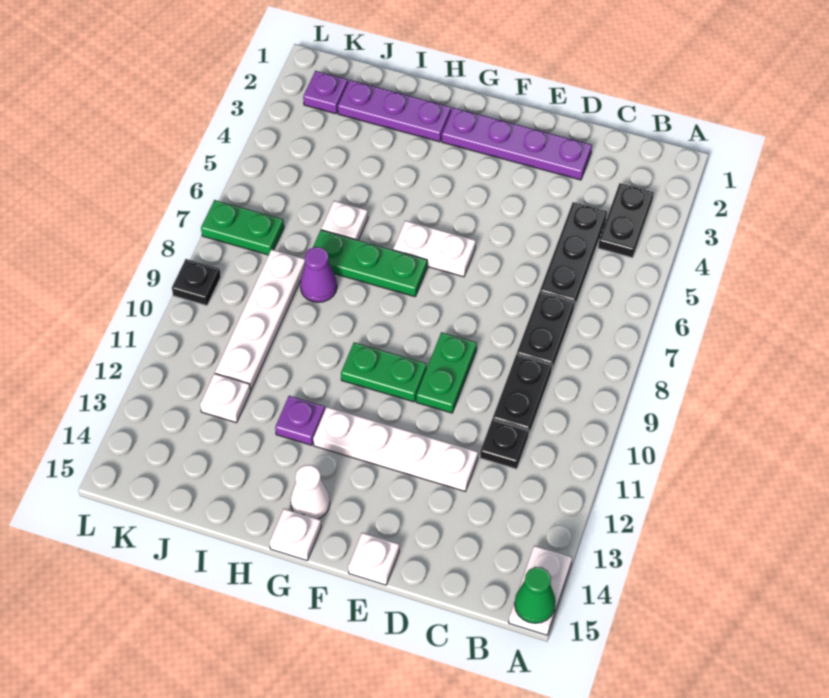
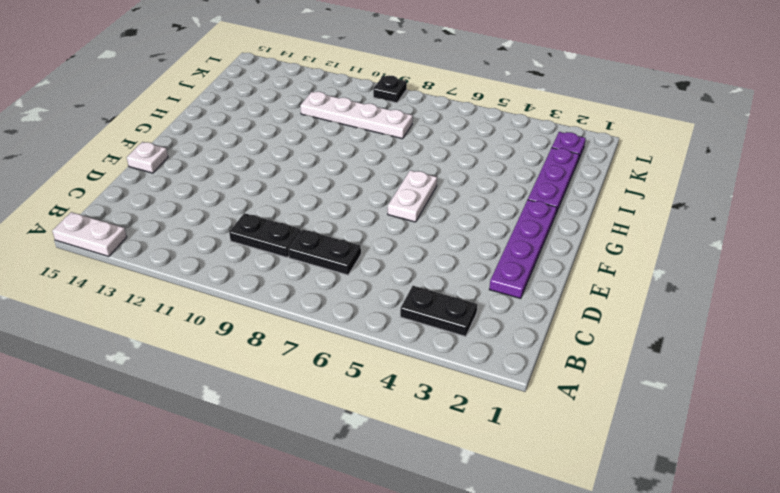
none -> black 1x3 plate [540,202,607,308]
none -> black 1x1 plate [480,419,529,469]
none -> white 1x4 plate [313,407,478,491]

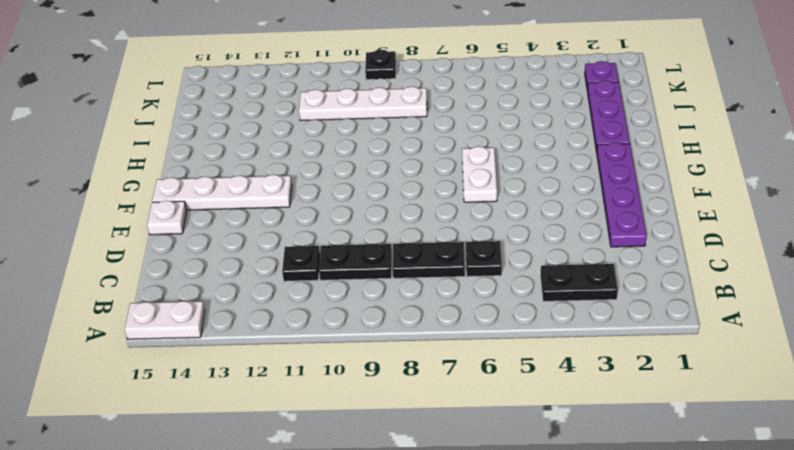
black 1x1 plate [466,240,502,277] -> black 1x3 plate [540,202,607,308]
white 1x4 plate [152,175,292,210] -> white 1x4 plate turned to [313,407,478,491]
none -> green 1x2 plate [416,332,477,413]
none -> green 1x2 plate [341,342,427,402]
none -> green 1x3 plate [313,230,427,297]

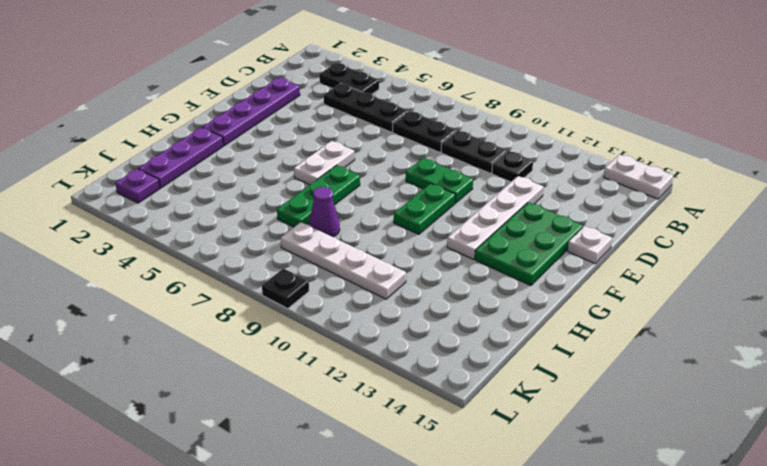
green 2x3 plate [475,202,583,286] -> white 1x1 cone [290,465,330,519]
none -> white 1x1 plate [270,509,321,560]
none -> purple 1x1 plate [275,396,325,445]
none -> white 1x1 plate [321,201,368,240]

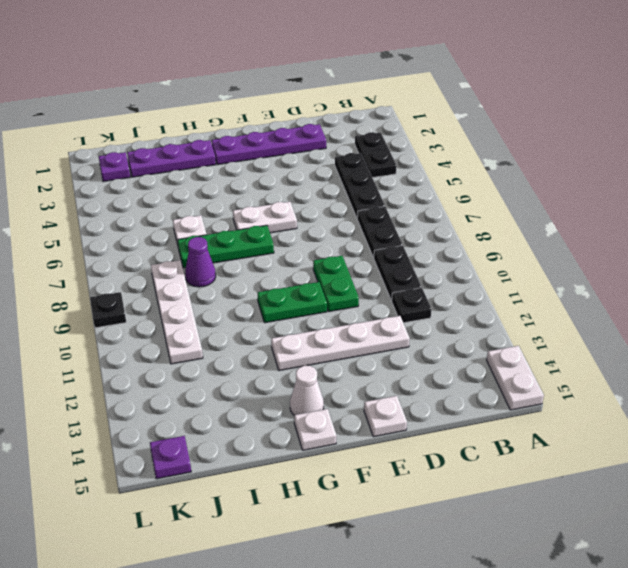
purple 1x1 plate [150,436,191,479] -> purple 1x1 plate moved to [275,396,325,445]
none -> white 1x1 plate [200,373,251,423]
none -> green 1x2 plate [201,200,284,255]
none -> green 1x1 cone [515,567,556,623]

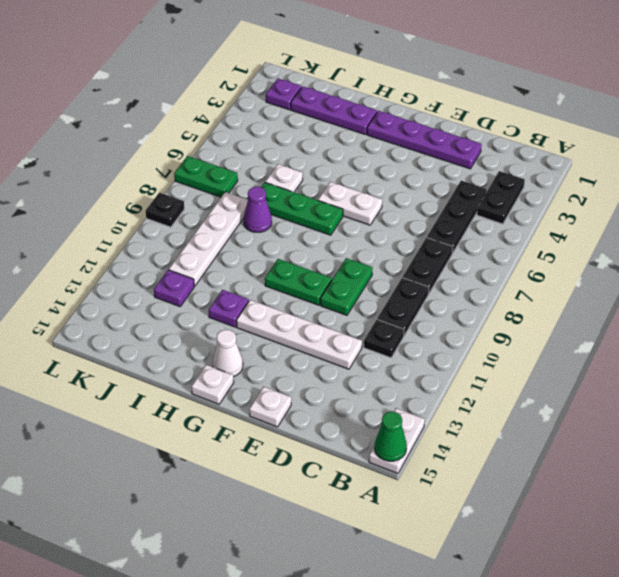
purple 1x1 plate [154,270,194,307] -> white 1x1 plate [200,373,251,423]

